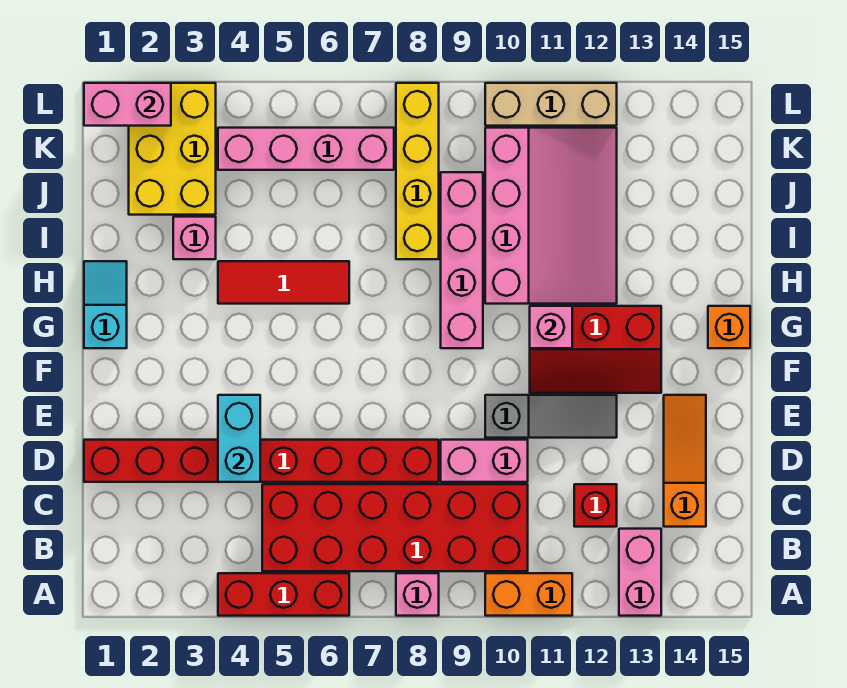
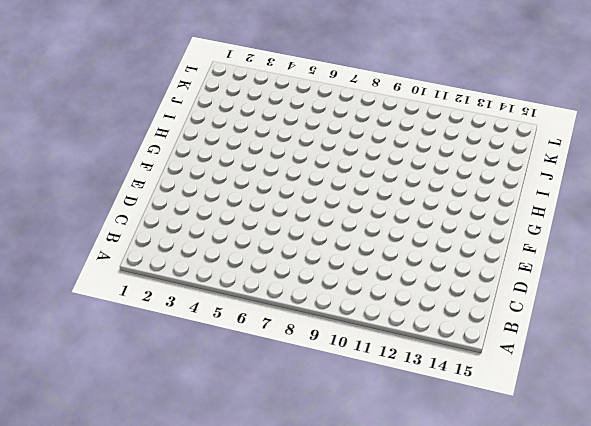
none -> red 1x3 brick [218,573,349,616]
none -> pink 1x1 brick [396,573,439,616]
none -> orange 1x2 brick [485,573,572,616]

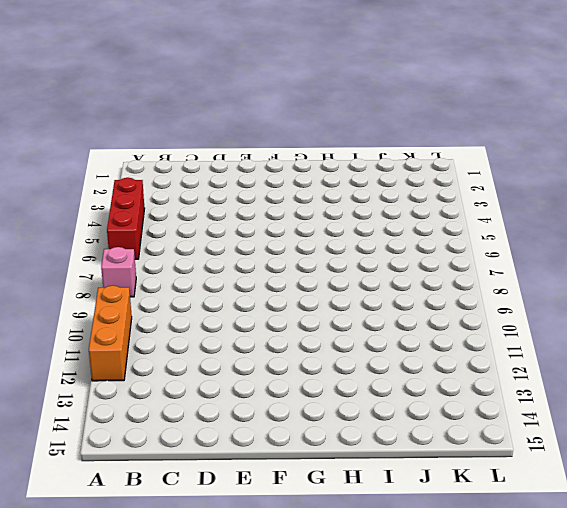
orange 1x3 brick [89,285,132,381] -> orange 1x2 brick [485,573,572,616]
none -> pink 1x2 brick [619,529,661,616]
none -> red 2x6 brick [262,484,528,571]
none -> red 1x1 brick [574,484,617,527]

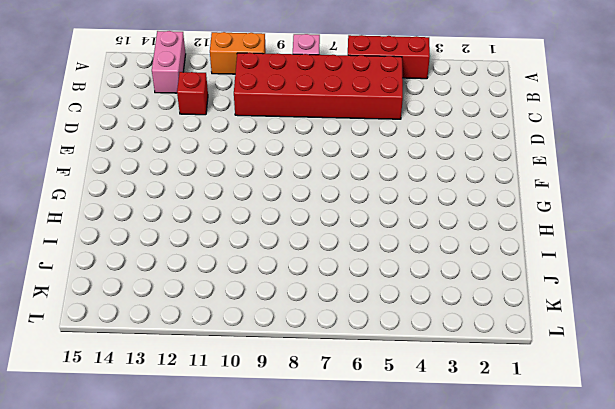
none -> orange 1x3 slope [664,395,706,527]
none -> red 1x8 brick [84,440,439,482]
none -> pink 1x2 brick [441,440,528,482]

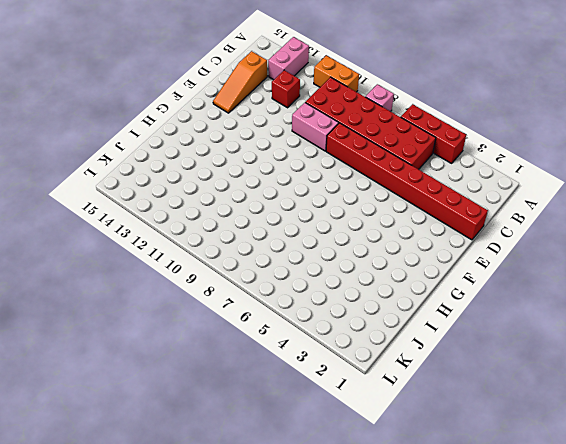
none -> grey 1x3 slope [485,395,617,438]
none -> red 2x3 slope [530,306,661,393]
none -> cyan 1x2 slope [84,261,127,348]

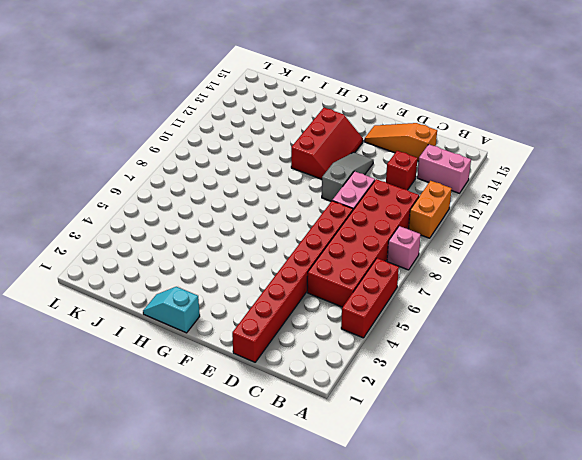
none -> pink 1x4 brick [441,172,483,348]
none -> orange 1x1 brick [708,306,750,348]
none -> red 1x3 tile [218,261,349,304]

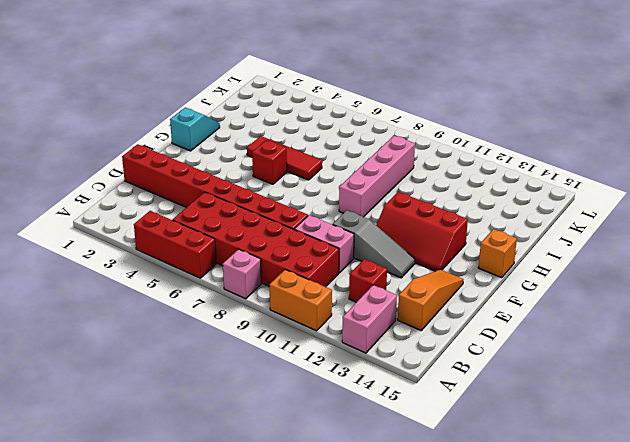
red 1x1 brick [252,140,287,184] -> none
none -> pink 3x4 slope [485,128,617,304]
none -> pink 1x1 brick [173,217,216,259]
none -> yellow 1x4 brick [396,83,439,259]

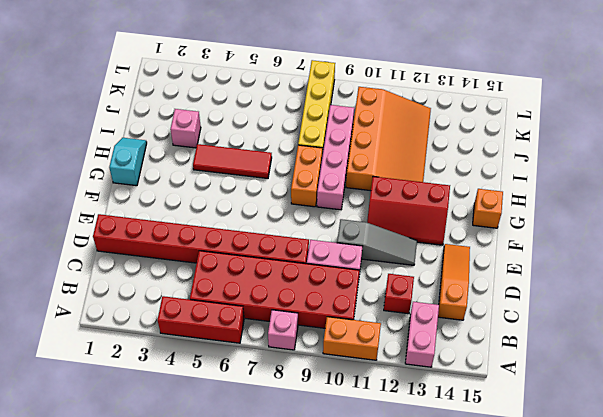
orange 1x2 brick [291,145,323,207] -> none
orange 3x4 slope [346,87,431,191] -> pink 3x4 slope [485,128,617,304]
none -> yellow 2x3 brick [129,83,216,215]
none -> pink 1x4 brick [218,128,394,170]
none -> tan 1x3 brick [485,83,617,126]

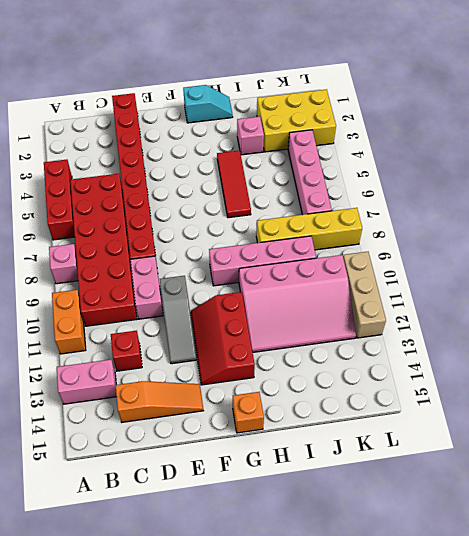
none -> cyan 1x2 brick [218,395,260,482]
none -> pink 1x1 brick [530,306,572,348]
none -> pink 1x2 brick [84,83,171,126]

